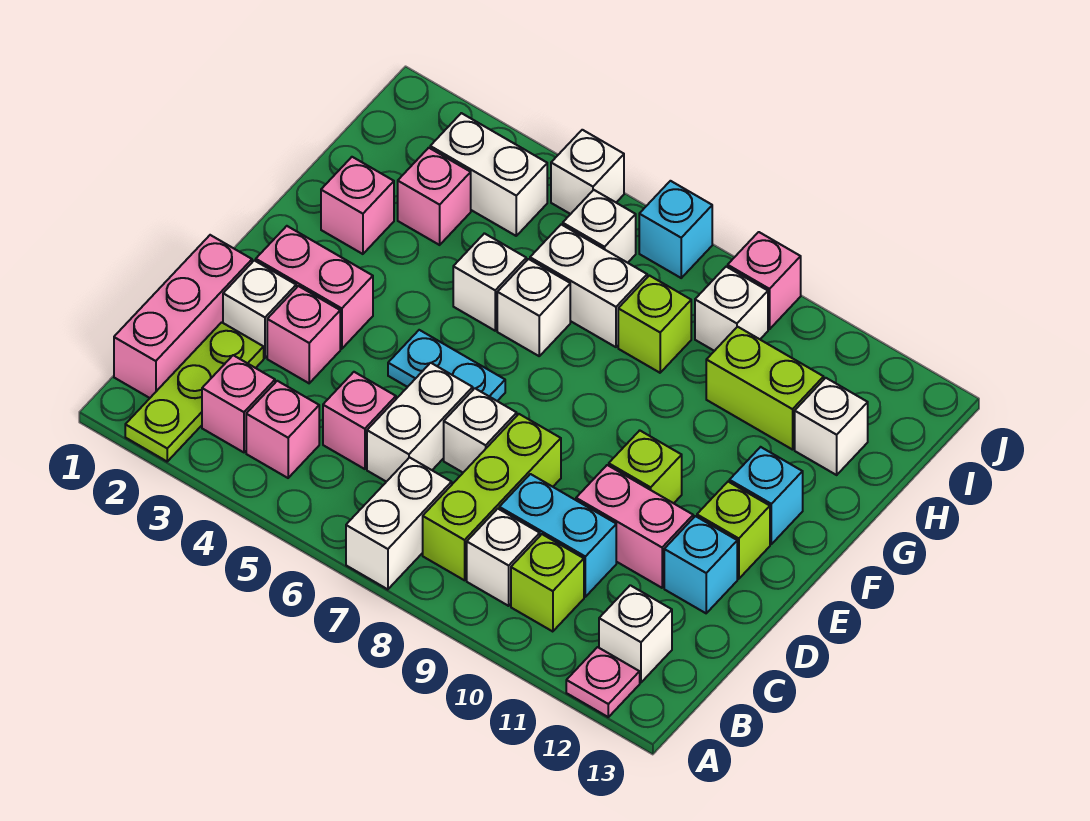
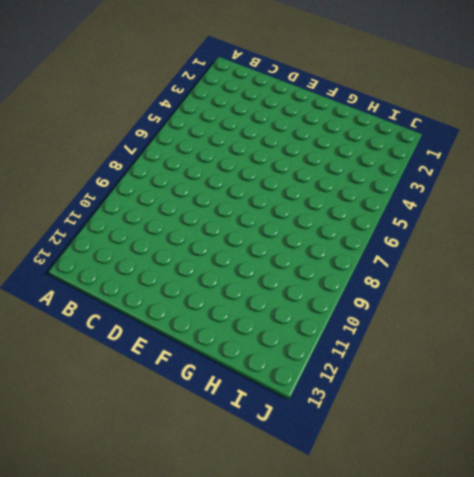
none -> lime 1x3 plate [125,322,264,461]
none -> white 1x2 brick [346,457,452,589]
none -> pink 1x1 plate [566,647,640,717]
none -> pink 1x3 brick [114,235,252,398]

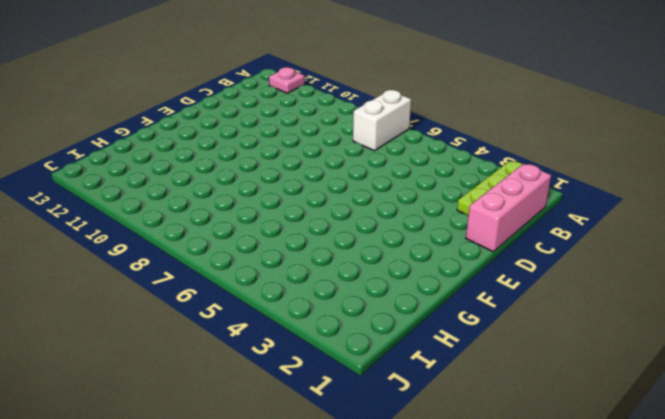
none -> pink 1x1 brick [202,355,275,452]
none -> pink 1x1 brick [246,381,319,478]
none -> lime 1x3 brick [423,414,561,580]
none -> white 1x1 brick [467,509,540,606]

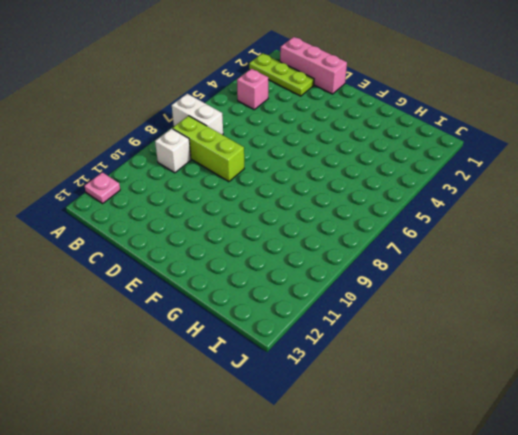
none -> pink 1x1 brick [202,355,275,452]
none -> lime 1x1 brick [511,534,584,632]
none -> white 1x1 brick [599,585,672,683]
none -> pink 1x1 brick [323,372,396,469]

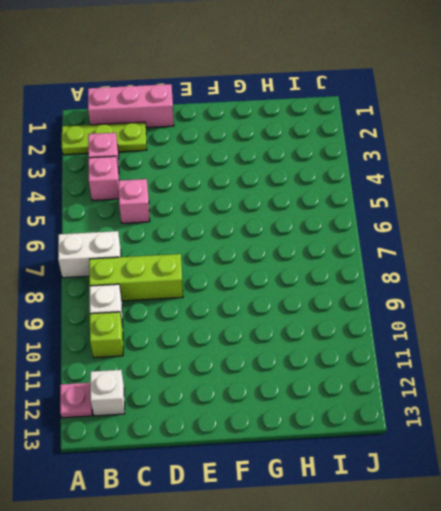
none -> white 1x2 brick [367,363,473,482]
none -> cyan 1x2 brick [499,474,616,597]
none -> white 1x1 brick [223,261,296,358]
none -> pink 1x1 brick [267,286,340,383]

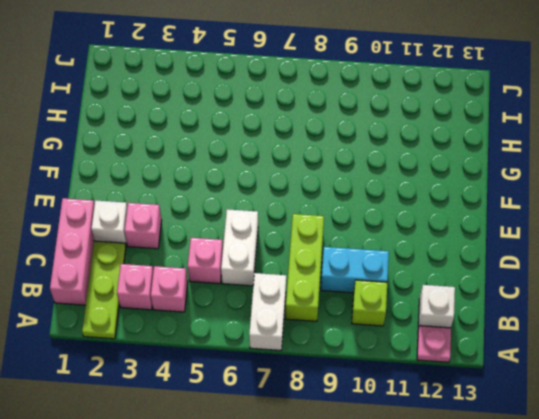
none -> white 1x1 brick [467,509,540,606]
none -> white 1x1 brick [444,388,517,472]
none -> pink 1x2 brick [576,465,693,588]
none -> cyan 1x1 brick [664,516,737,613]

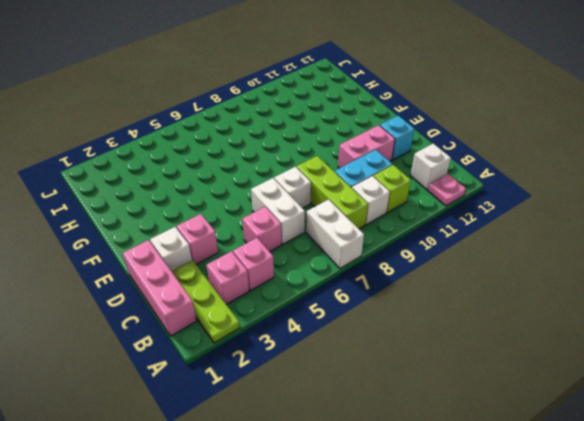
none -> pink 1x2 brick [256,226,373,349]
none -> cyan 1x2 plate [388,330,505,401]
none -> lime 1x1 brick [609,430,682,503]
none -> lime 1x1 brick [697,482,770,579]

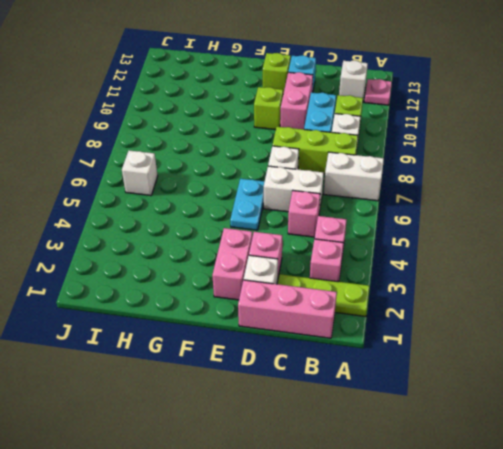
none -> cyan 1x1 brick [729,447,803,544]
none -> pink 1x1 brick [321,157,394,254]
none -> white 1x1 brick [453,233,526,331]
none -> white 1x1 brick [497,259,570,356]

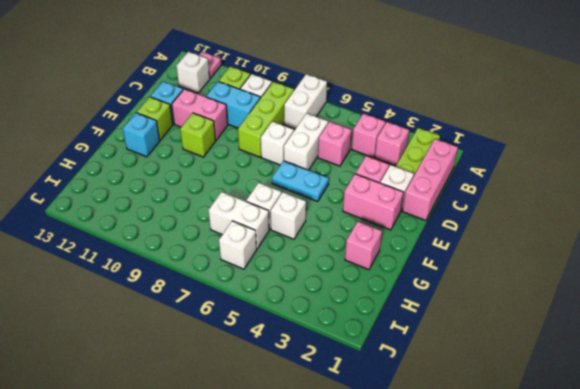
none -> pink 1x1 brick [398,148,471,245]
none -> lime 1x1 brick [618,276,691,373]
none -> lime 1x2 brick [706,327,824,450]
none -> white 1x1 brick [795,378,868,475]

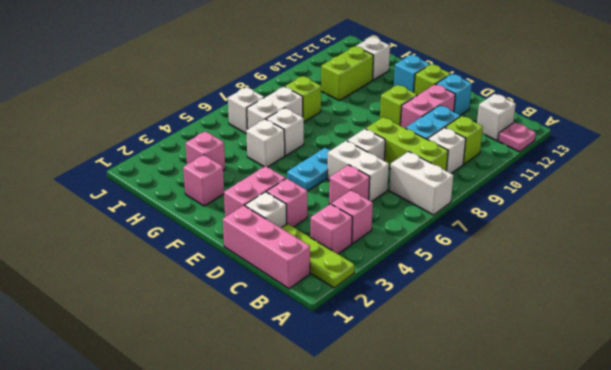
none -> white 1x2 brick [430,113,547,236]
none -> white 1x1 brick [695,267,768,351]
none -> white 1x1 brick [551,130,624,214]
none -> cyan 1x1 brick [639,181,712,278]

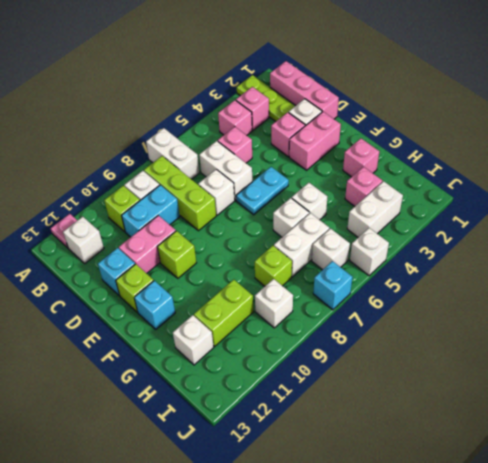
none -> pink 1x1 brick [728,232,801,329]

